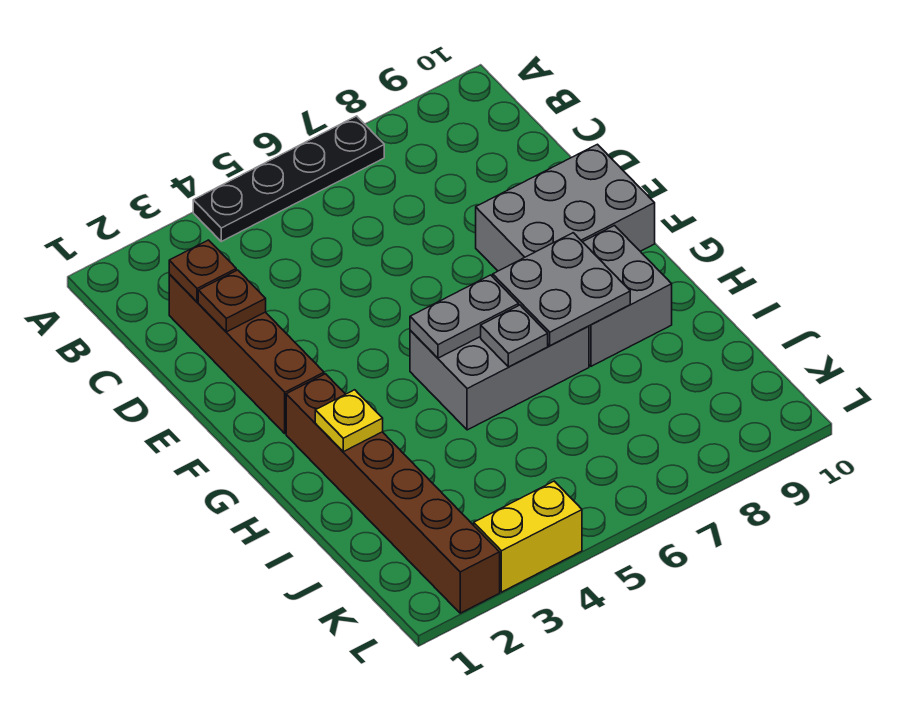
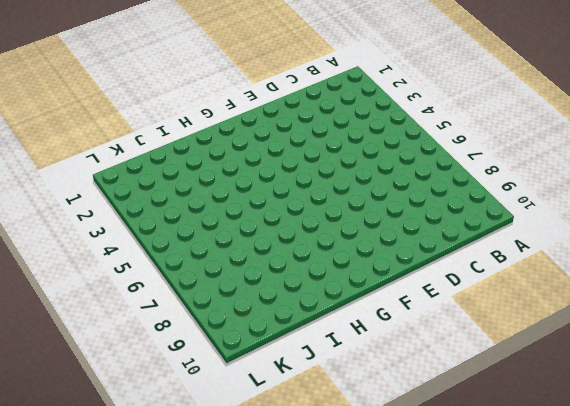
none -> black 1x4 plate [193,116,384,241]
none -> brown 1x4 brick [169,274,324,433]
none -> grey 2x3 brick [476,144,655,271]

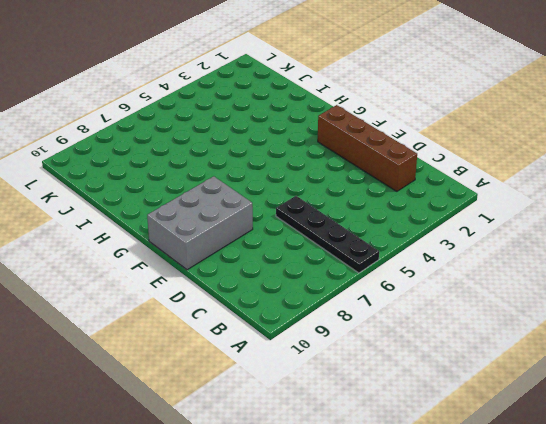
black 1x4 plate [276,196,379,273] -> black 1x4 plate turned to [193,116,384,241]
none -> brown 1x6 brick [286,374,500,613]
none -> grey 2x3 brick [410,326,589,430]
none -> grey 2x2 brick [583,226,672,366]

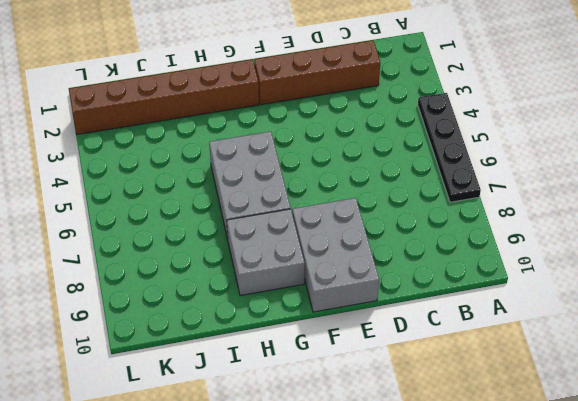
none -> yellow 1x2 brick [474,481,582,592]
none -> brown 1x1 plate [169,240,236,302]
none -> brown 1x1 plate [198,270,266,332]

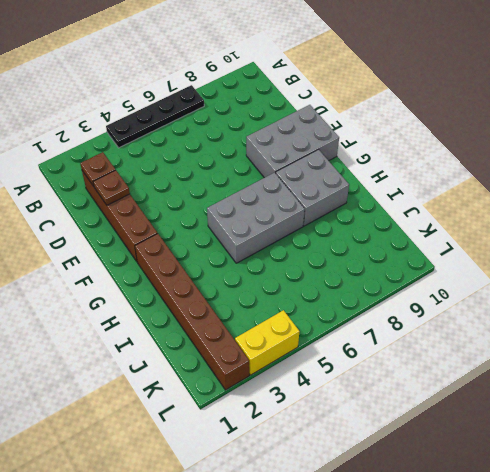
none -> grey 1x2 plate [410,275,519,358]
none -> grey 2x2 plate [493,233,630,346]
none -> yellow 1x1 plate [315,390,383,452]

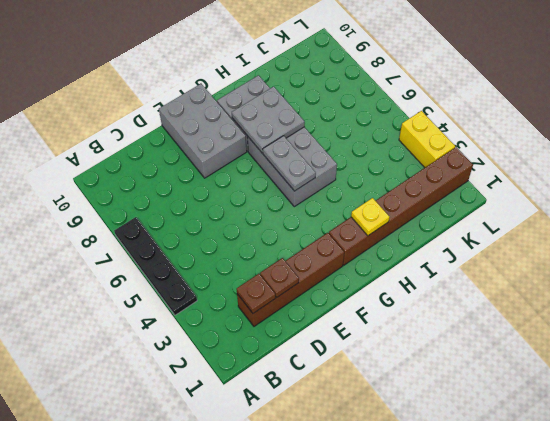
none -> grey 1x1 plate [481,305,548,367]

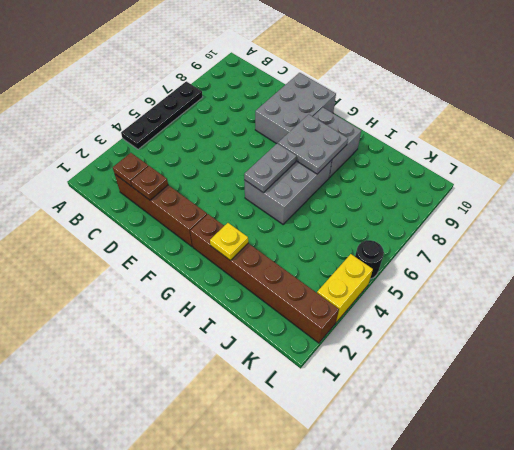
black 1x1 round brick [355,240,384,279] -> none
none -> grey 1x1 plate [481,305,548,367]

